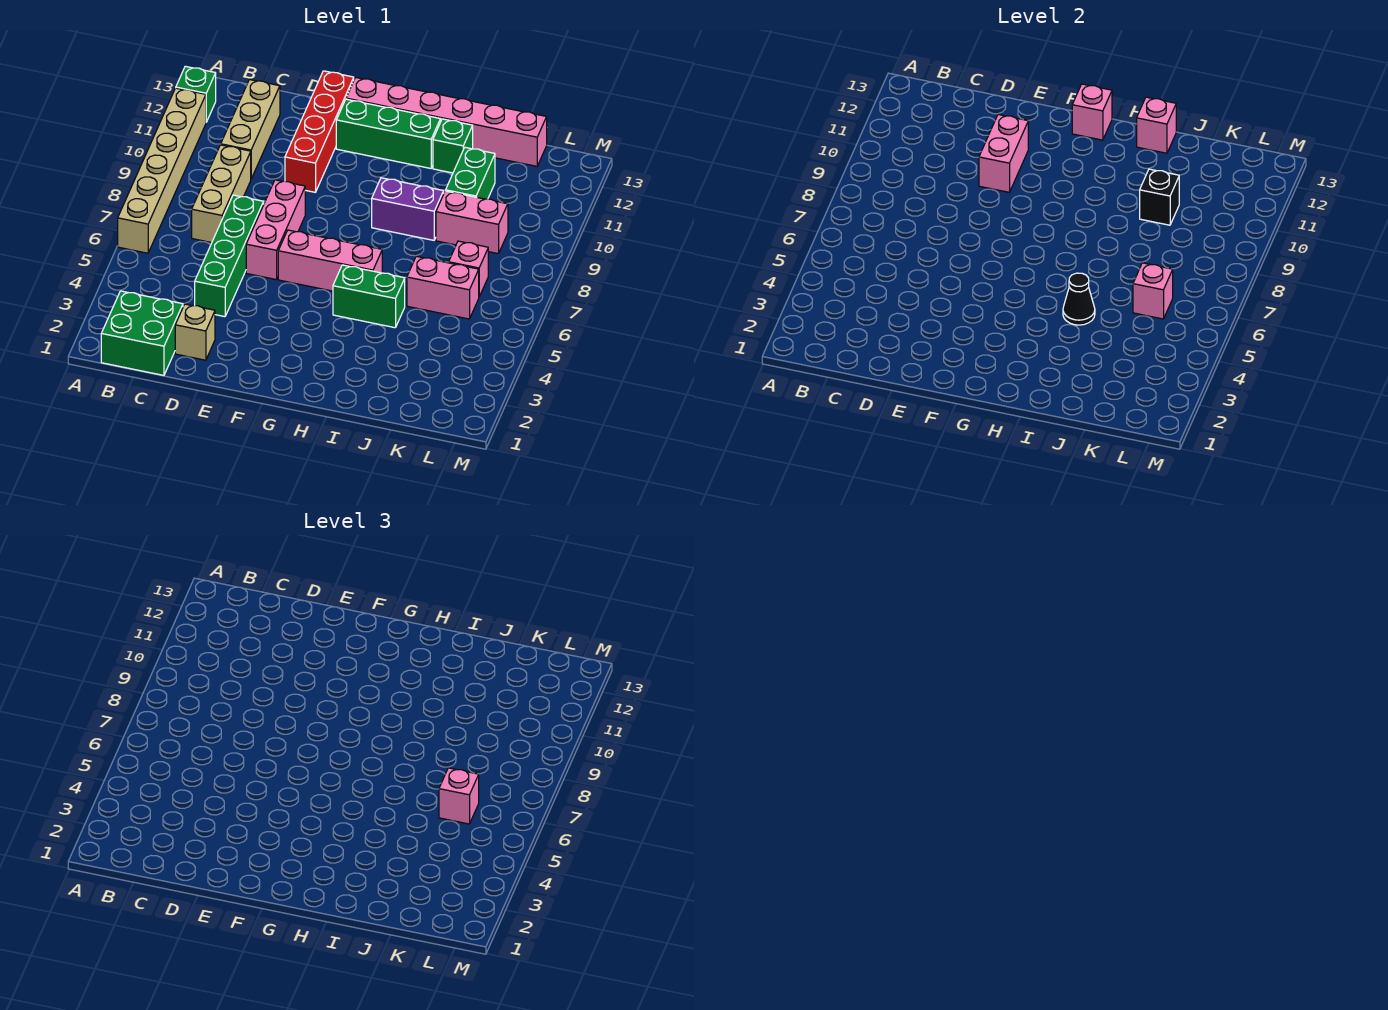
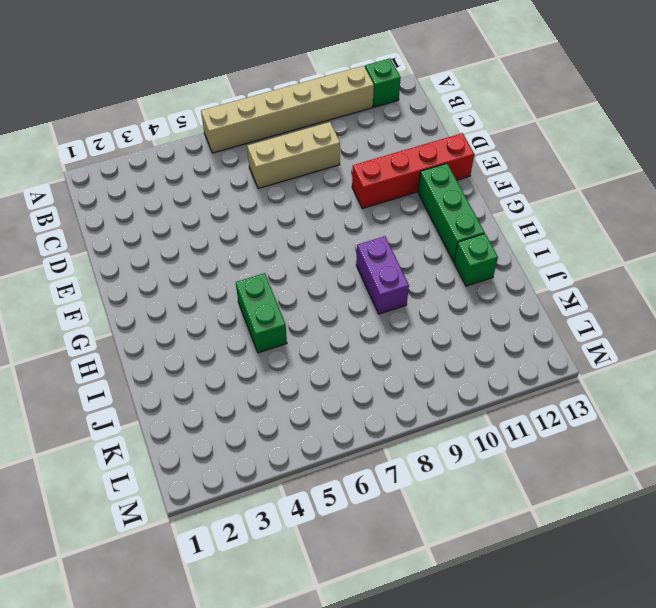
none -> green 2x2 brick [101,291,183,375]
none -> tan 1x3 brick [221,80,280,179]
none -> tan 1x1 brick [175,304,215,360]

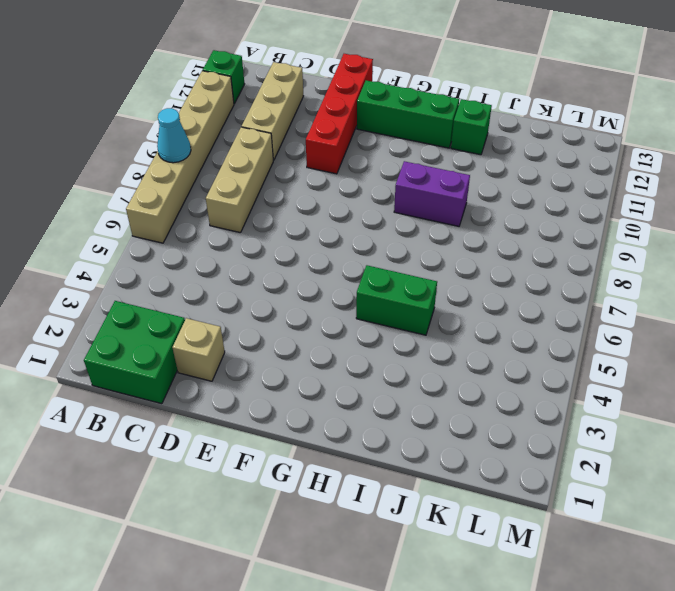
cyan 1x1 cone [157,108,191,163] -> none
none -> green 1x4 brick [195,195,264,317]
none -> pink 1x3 brick [246,180,305,280]
none -> pink 1x3 brick [278,230,382,291]

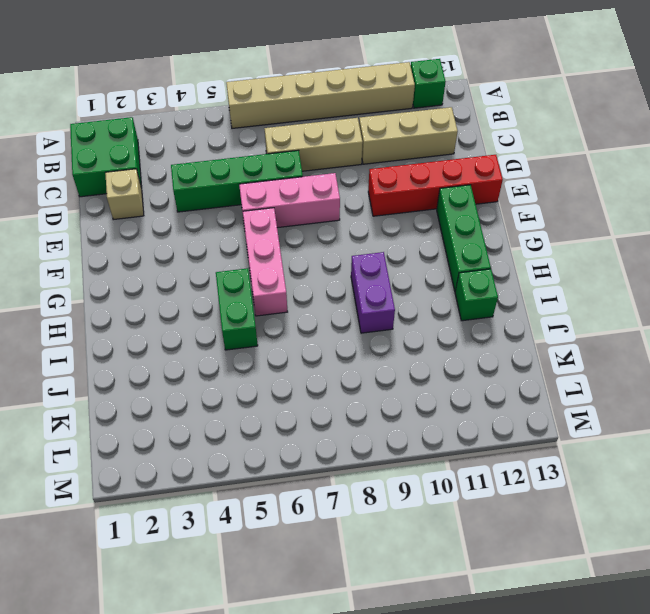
none -> pink 1x6 brick [346,77,547,166]
none -> pink 1x2 brick [407,256,479,319]
none -> pink 1x2 brick [436,191,508,254]

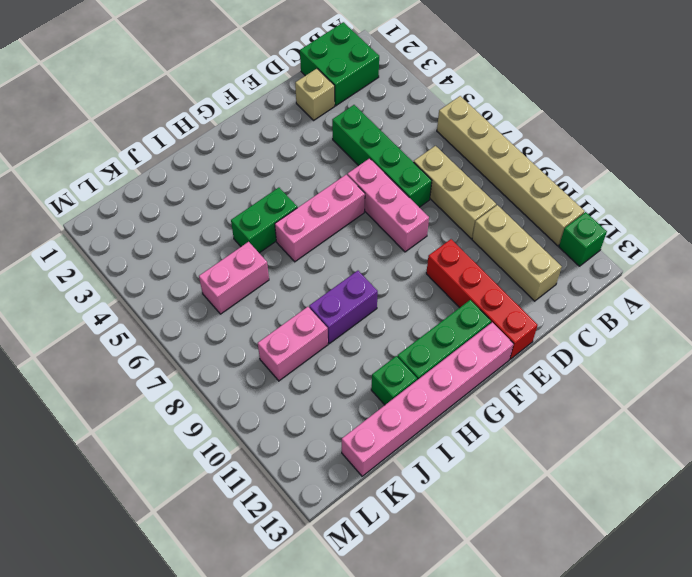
none -> green 1x2 brick [446,147,495,199]
none -> pink 1x1 brick [449,241,488,296]
none -> pink 1x2 brick [979,115,1028,192]

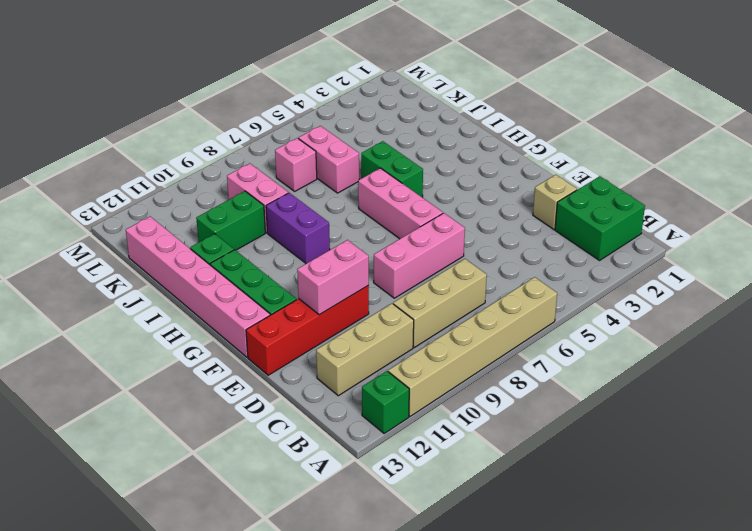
none -> green 1x4 brick [195,195,264,317]
none -> pink 1x1 brick [1072,84,1112,140]
none -> black 1x1 cone [1063,273,1095,325]

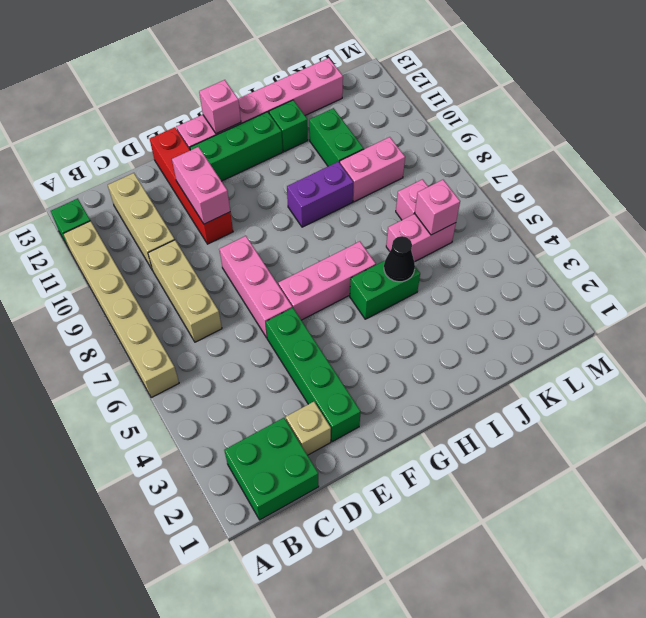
green 1x4 brick [266,308,361,442] -> green 1x4 brick moved to [195,195,264,317]
none -> pink 1x1 brick [1137,97,1176,153]
none -> black 1x1 brick [1140,169,1179,225]
none -> pink 1x1 brick [439,768,479,824]

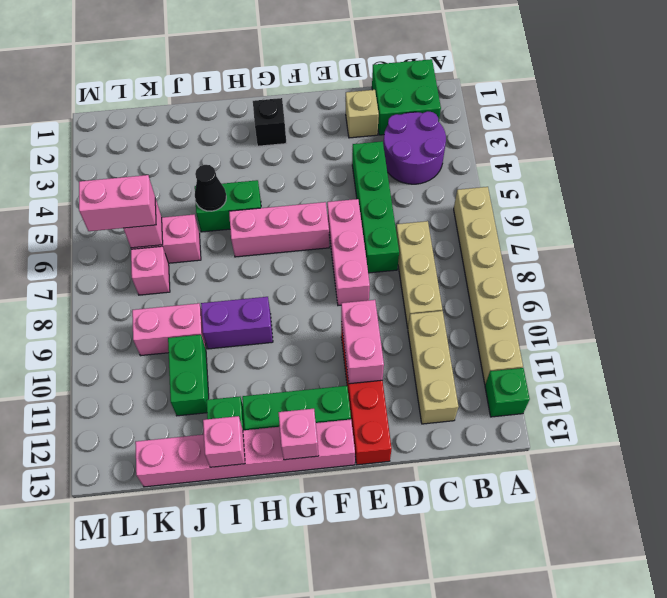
purple 2x2 round brick [383,111,446,184] -> none
black 1x1 brick [253,98,286,146] -> black 1x1 brick moved to [1140,169,1179,225]
pink 1x2 brick [79,175,156,231] -> pink 1x1 brick [439,768,479,824]

